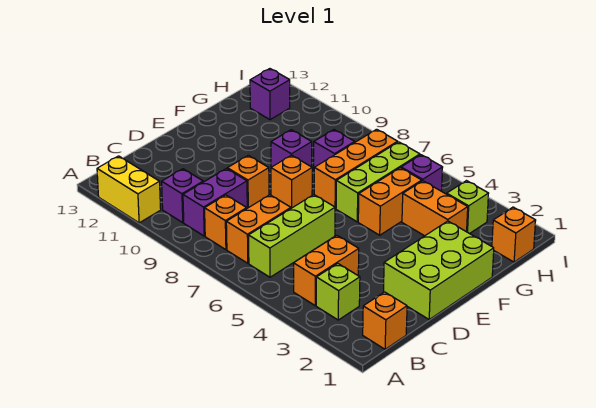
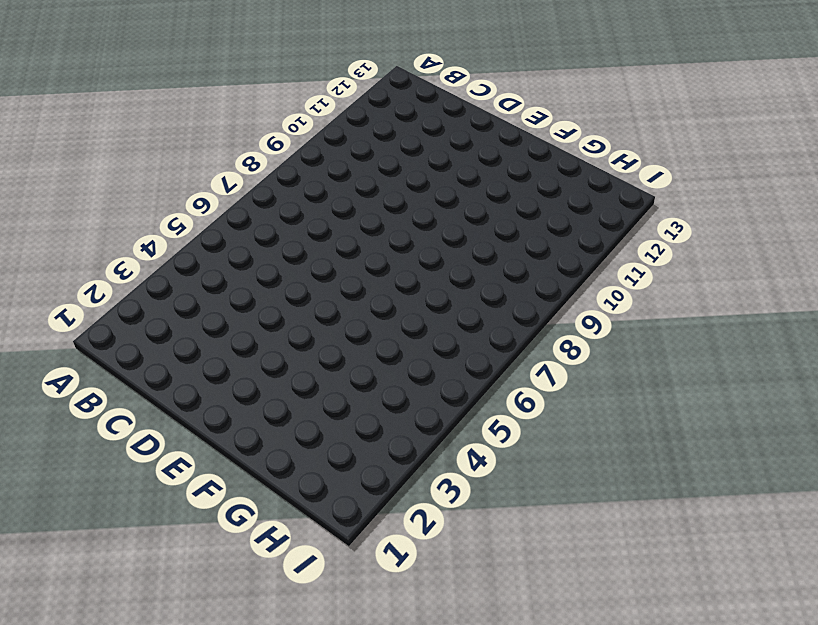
none -> yellow 1x2 brick [97,156,161,223]
none -> orange 1x1 brick [363,292,407,349]
none -> lime 1x1 brick [316,263,360,320]

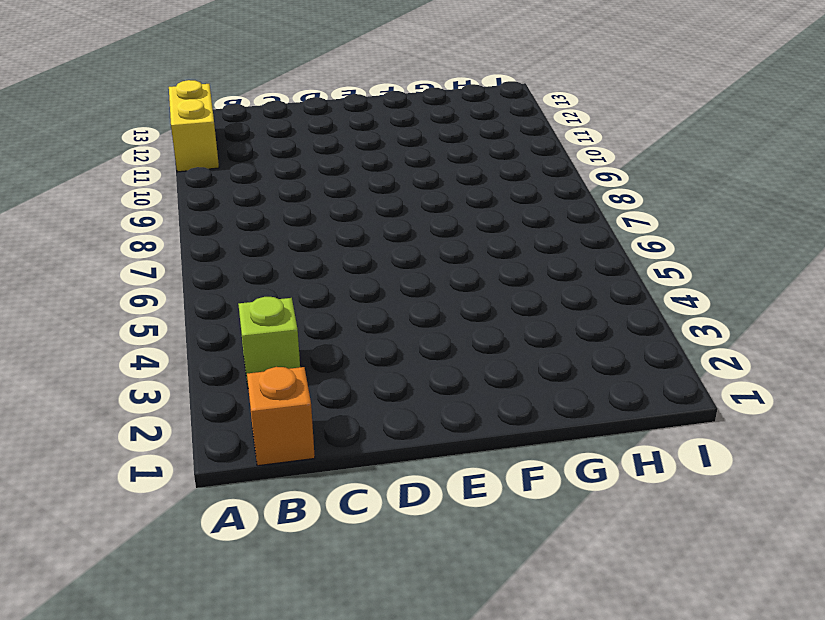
none -> orange 1x2 brick [294,236,359,305]
none -> lime 1x3 brick [249,195,335,277]
none -> orange 1x2 brick [226,195,291,263]

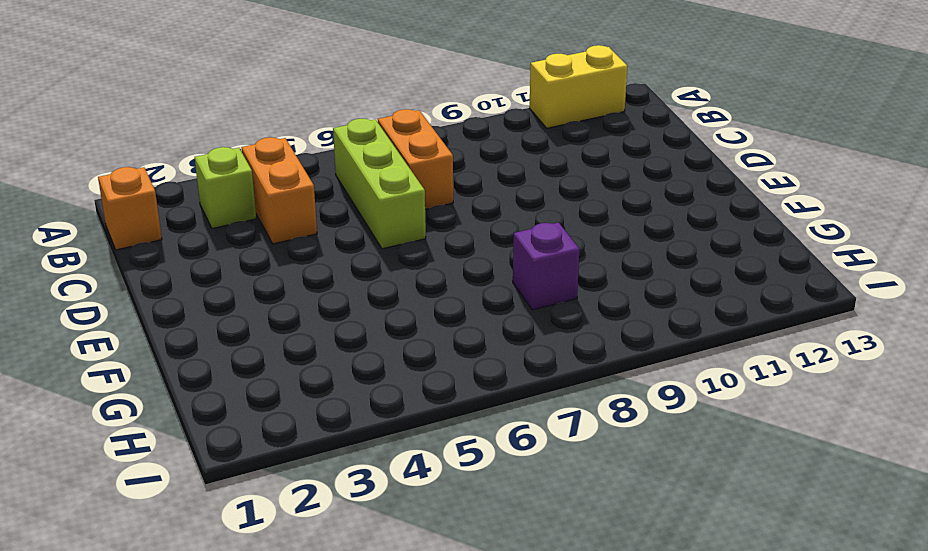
none -> orange 1x1 brick [205,195,247,250]
none -> purple 1x2 brick [183,169,247,236]
none -> purple 1x1 brick [162,169,203,223]

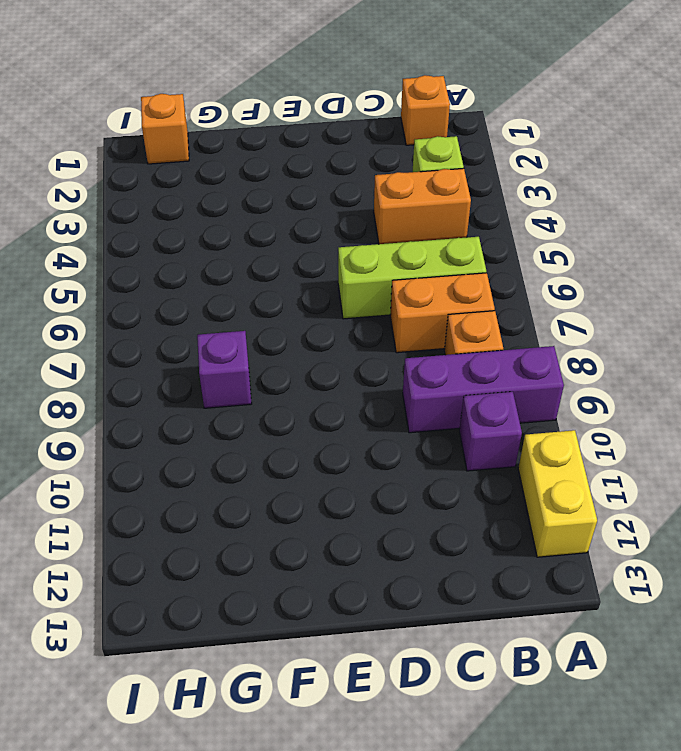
purple 1x3 brick [403,346,564,433] -> purple 1x2 brick [183,169,247,236]
none -> lime 2x3 brick [383,221,494,319]
none -> orange 1x1 brick [227,155,269,208]
none -> orange 1x1 brick [271,155,312,208]

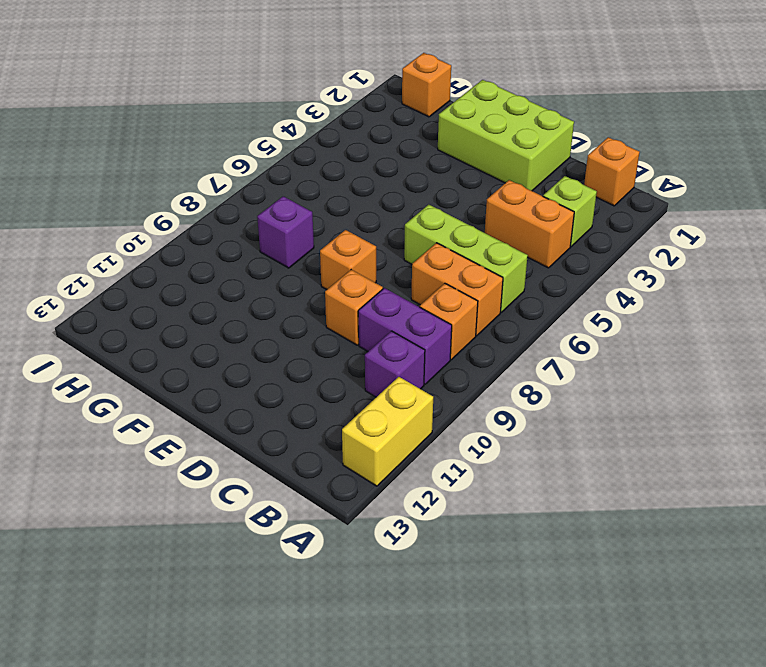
none -> orange 1x2 brick [358,168,422,235]
none -> lime 1x3 brick [336,142,420,222]
none -> orange 1x3 brick [314,129,398,209]

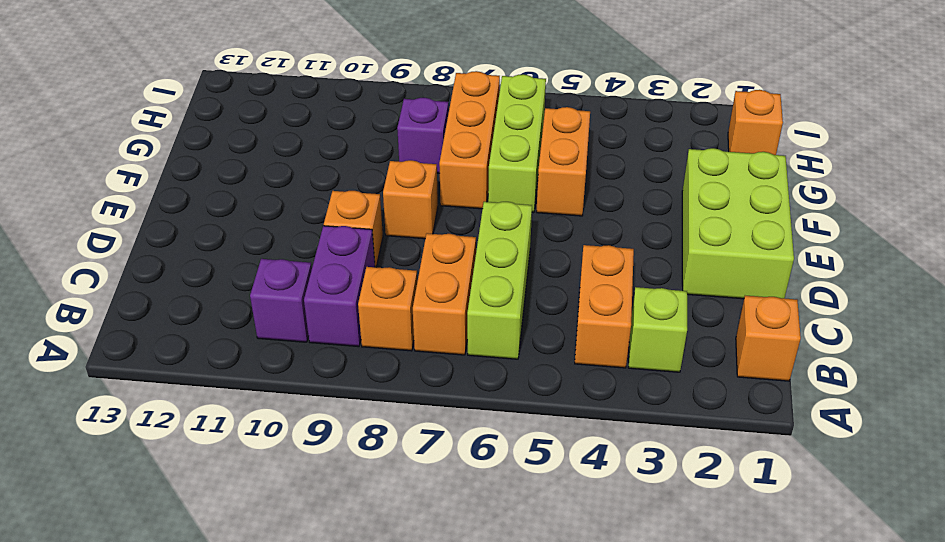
none -> yellow 1x2 brick [97,156,161,223]
none -> purple 1x1 brick [271,130,312,167]
none -> orange 1x2 brick [402,181,468,236]

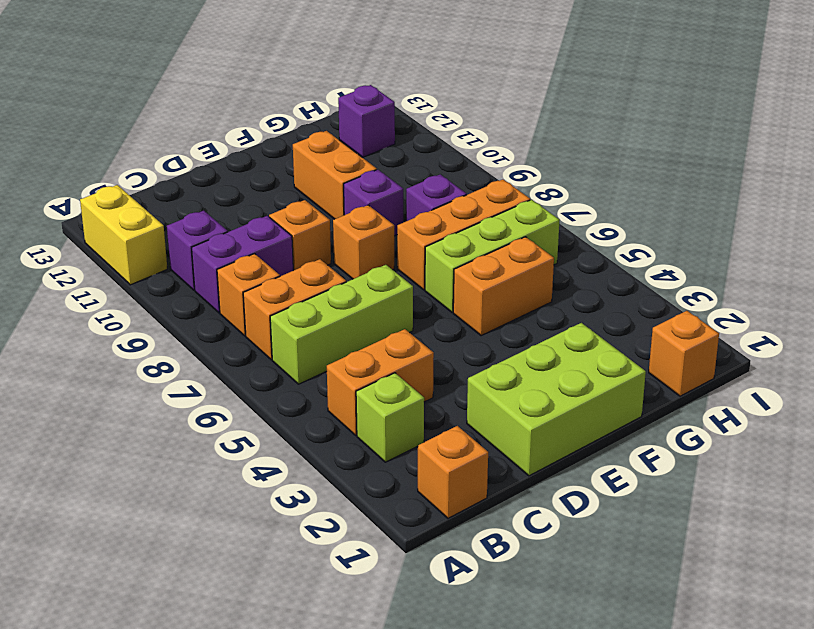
orange 1x2 brick [293,131,377,219] -> orange 1x2 brick moved to [402,181,468,236]
none -> lime 1x1 brick [447,181,489,234]
none -> purple 1x1 brick [401,155,443,191]

